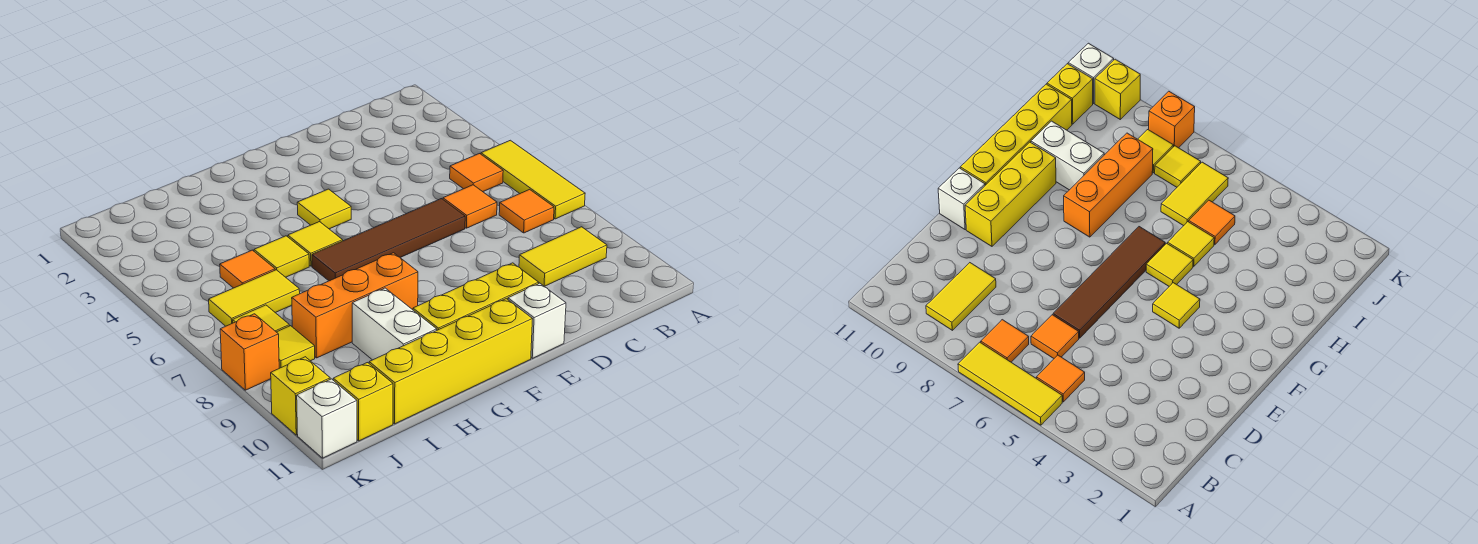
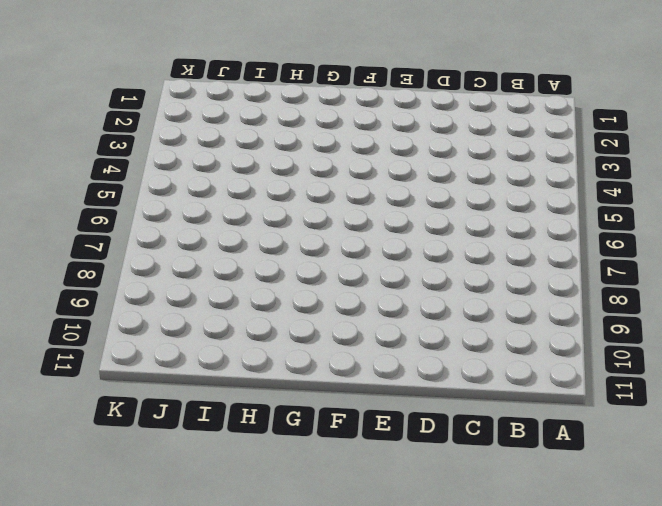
none -> yellow 1x3 tile [481,140,585,219]
none -> orange 1x1 tile [450,154,503,192]
none -> orange 1x1 tile [499,189,554,233]

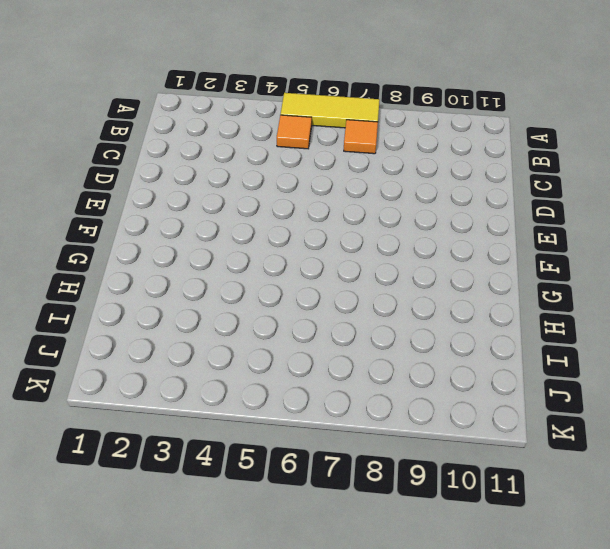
none -> yellow 1x2 tile [519,227,607,286]
none -> orange 1x1 tile [443,185,497,228]
none -> brown 1x4 tile [312,199,465,281]

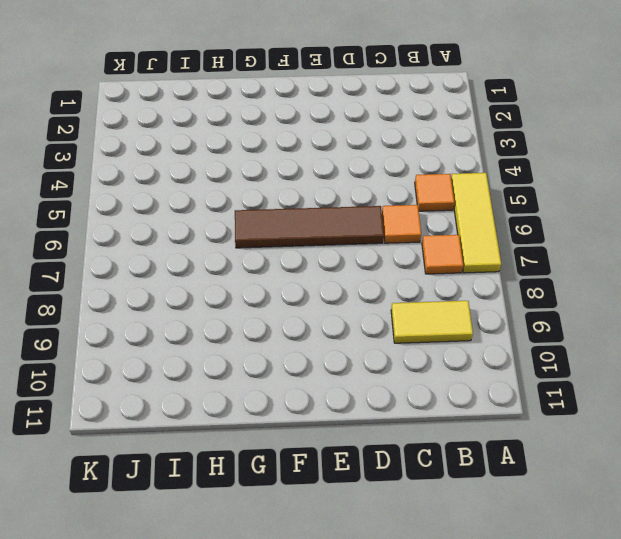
none -> yellow 1x3 brick [413,263,539,330]
none -> white 1x1 brick [508,283,566,358]
none -> yellow 1x1 tile [297,189,351,229]

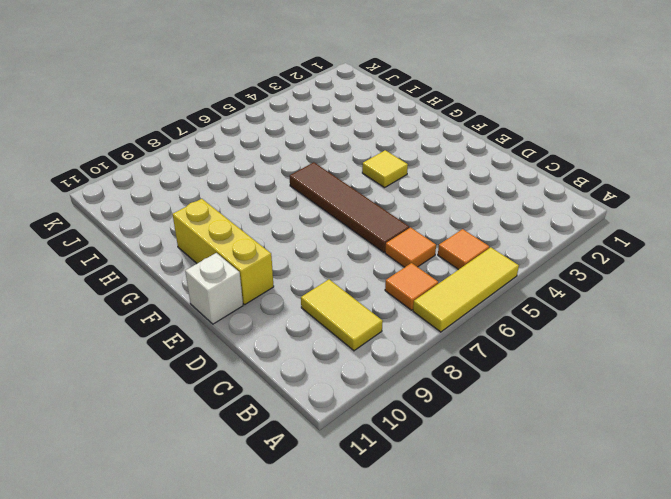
none -> yellow 1x4 brick [369,299,532,424]
none -> yellow 1x1 tile [288,222,343,266]
none -> orange 1x3 brick [292,253,418,358]

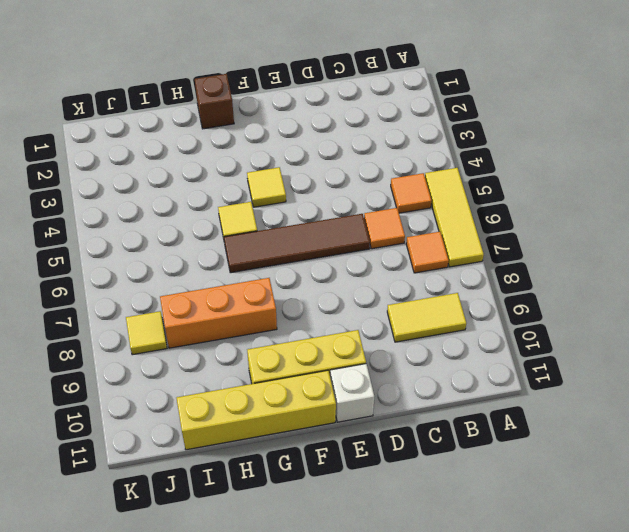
brown 1x1 brick [195,74,234,129] -> none
none -> yellow 1x1 tile [254,236,309,277]
none -> white 1x2 brick [352,288,437,360]
none -> orange 1x1 tile [220,250,275,288]

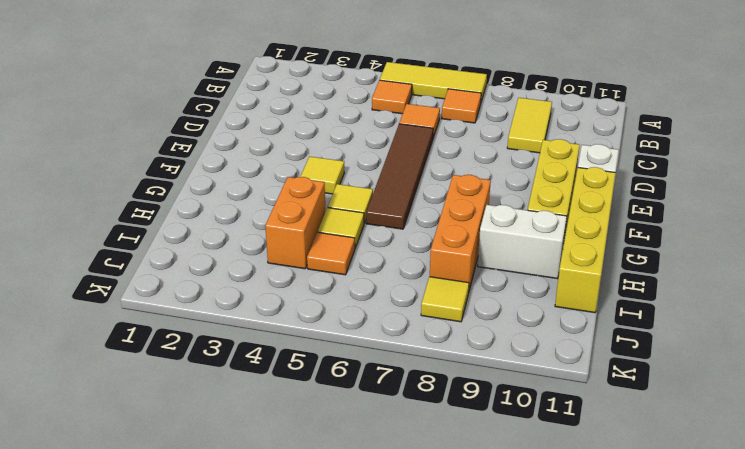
orange 1x2 brick [265,177,325,269] -> none
none -> yellow 1x2 tile [209,270,300,326]
none -> yellow 1x1 tile [233,305,290,332]
none -> yellow 1x1 brick [333,363,393,441]

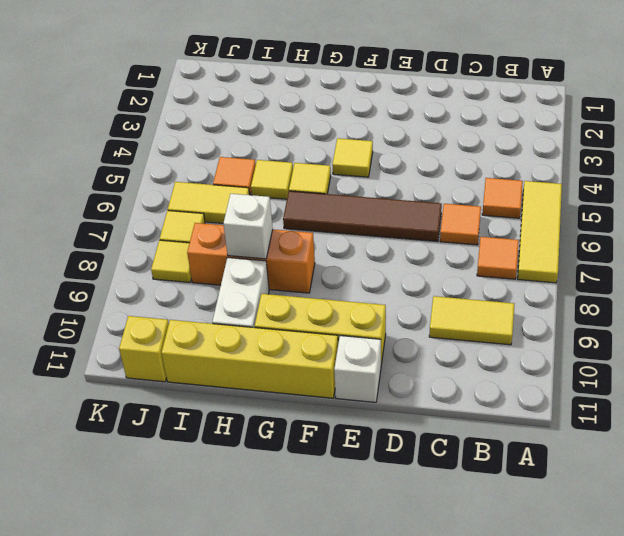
white 1x1 brick [223,194,273,259] -> white 1x1 brick moved to [297,379,357,458]
none -> orange 1x1 brick [220,314,279,390]
none -> yellow 1x1 brick [271,357,330,435]

